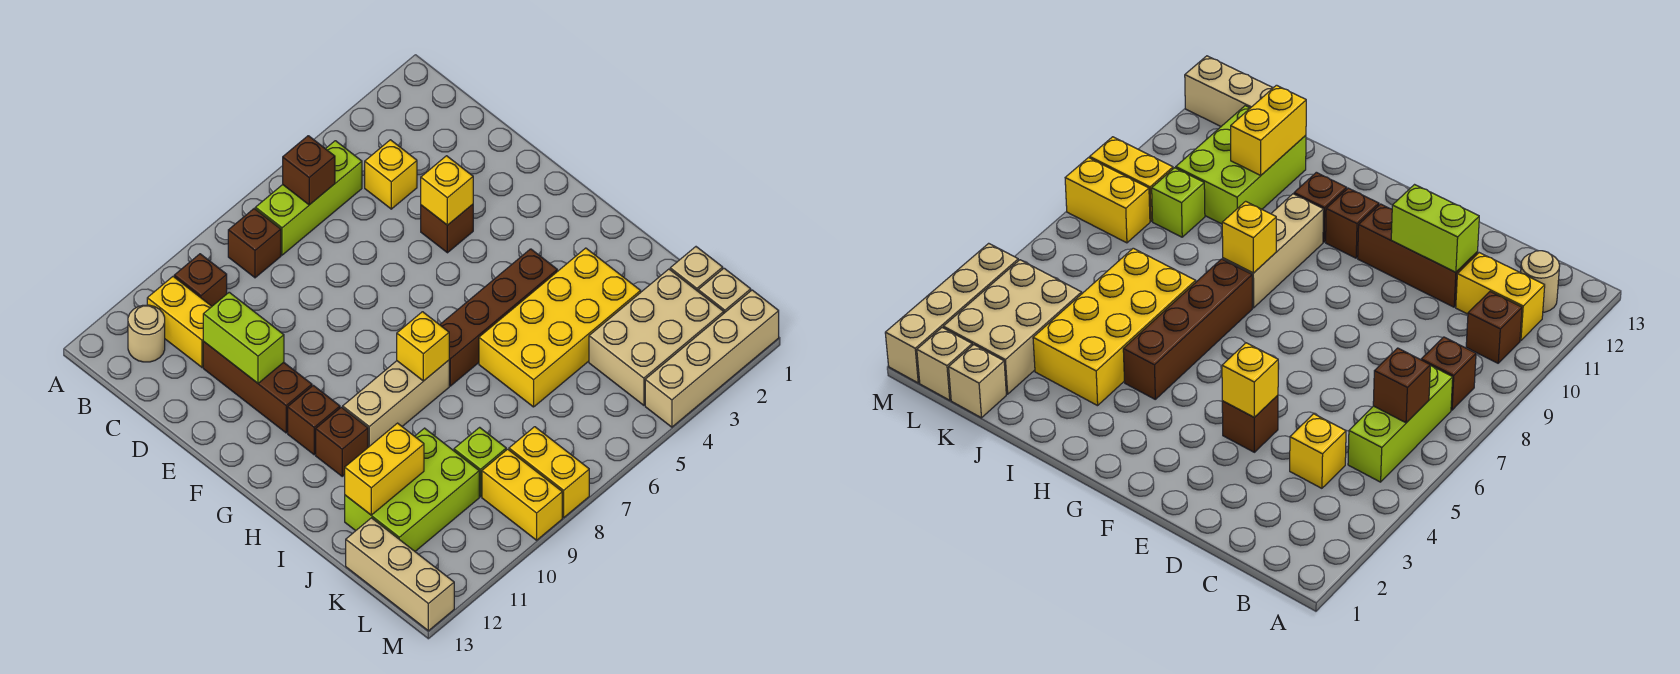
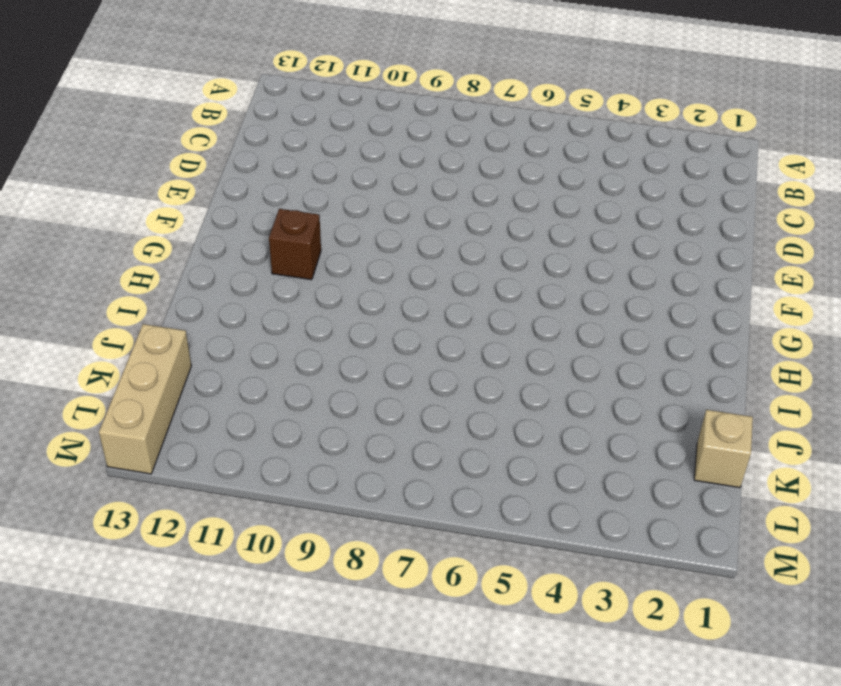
none -> lime 1x3 brick [255,141,362,255]
none -> brown 1x1 brick [228,209,281,278]
none -> brown 1x1 brick [174,254,227,306]

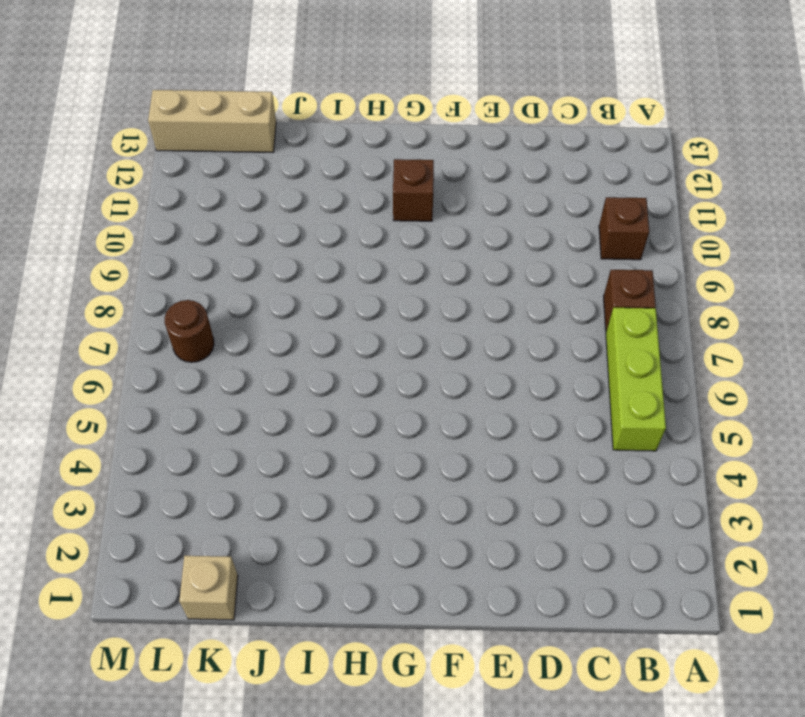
brown 1x1 round brick [165,300,214,362] -> none
none -> yellow 1x2 brick [147,277,212,367]
none -> tan 1x1 round brick [128,305,165,362]
none -> yellow 1x1 brick [365,140,417,209]

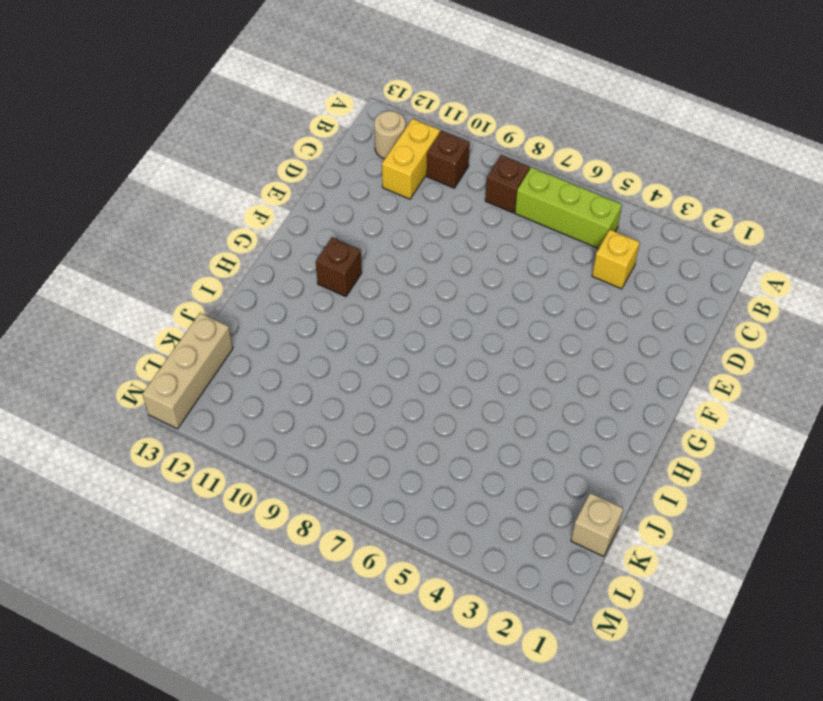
none -> brown 1x3 brick [203,341,312,433]
none -> brown 1x1 brick [421,204,473,253]
none -> brown 1x4 brick [440,249,557,386]

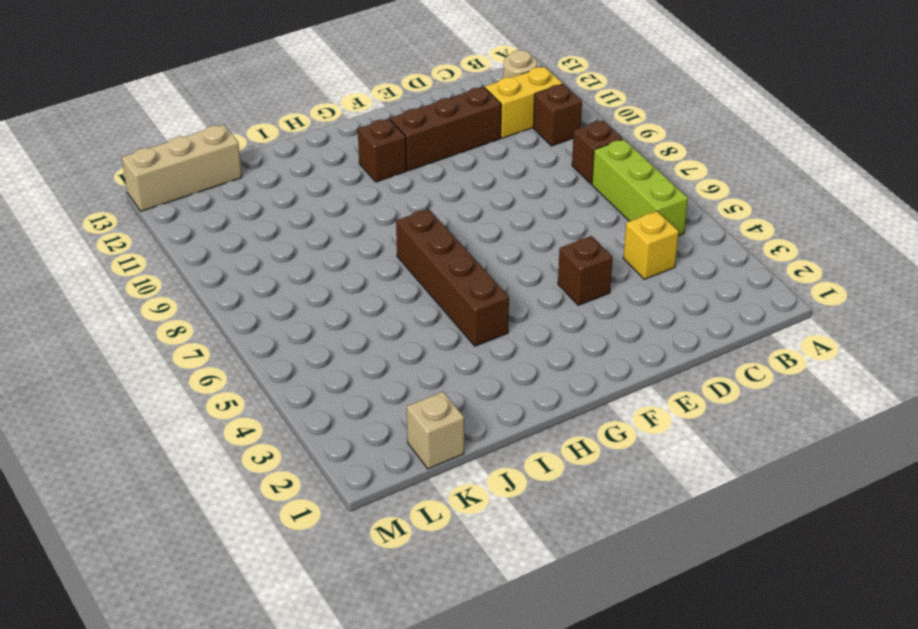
none -> tan 1x3 brick [343,360,449,447]
none -> brown 1x1 brick [316,407,368,476]
none -> yellow 2x4 brick [479,248,641,407]

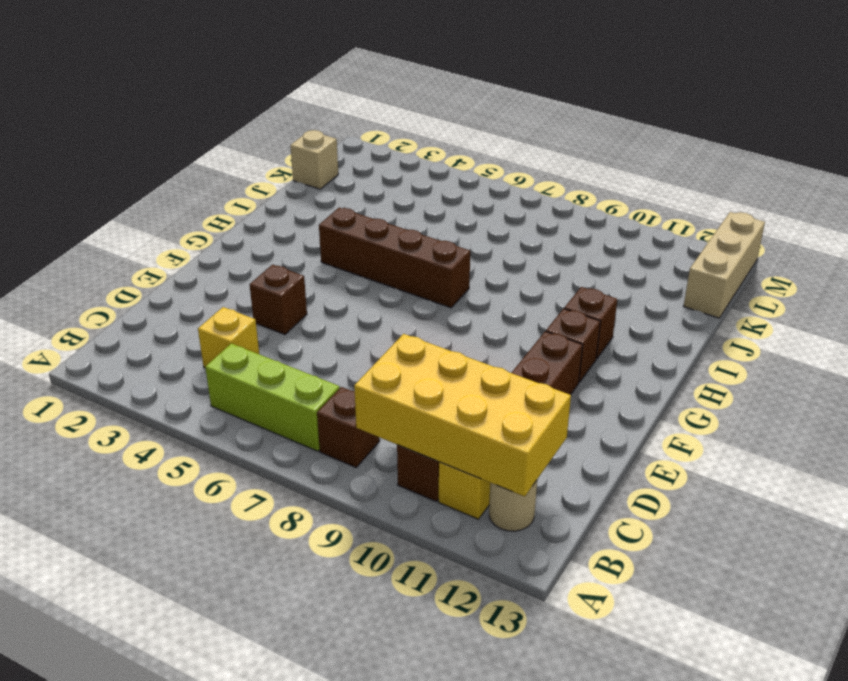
yellow 2x4 brick [354,334,571,497] -> yellow 2x4 brick moved to [479,248,641,407]
none -> tan 1x3 brick [343,360,449,447]
none -> lime 2x3 brick [345,428,479,551]
none -> tan 2x3 brick [589,269,724,405]

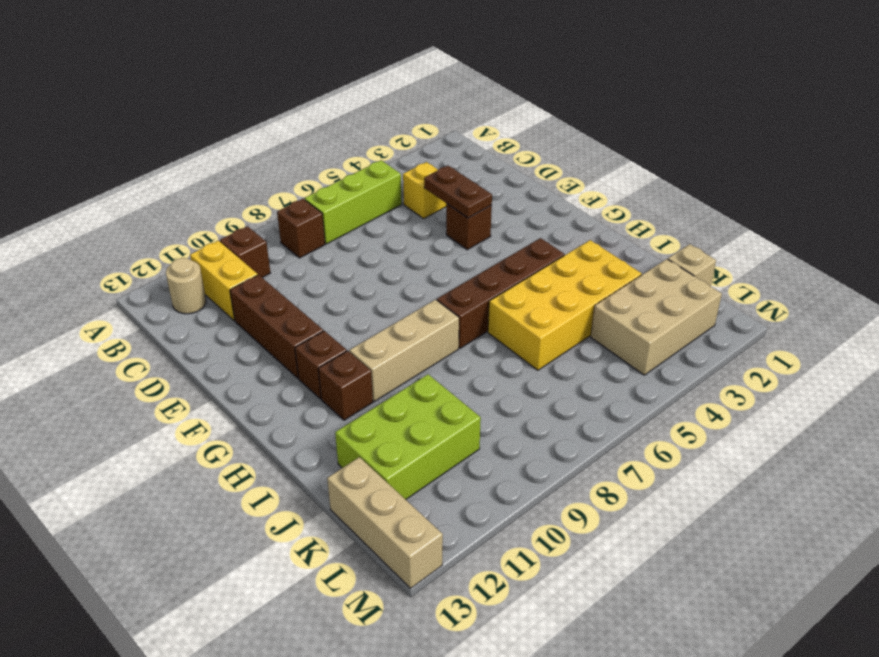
brown 1x2 plate [424,166,492,218] -> yellow 1x1 brick [421,156,473,225]
none -> lime 1x1 brick [454,427,506,497]
none -> tan 1x1 brick [698,268,751,313]
none -> yellow 1x2 brick [509,427,589,518]

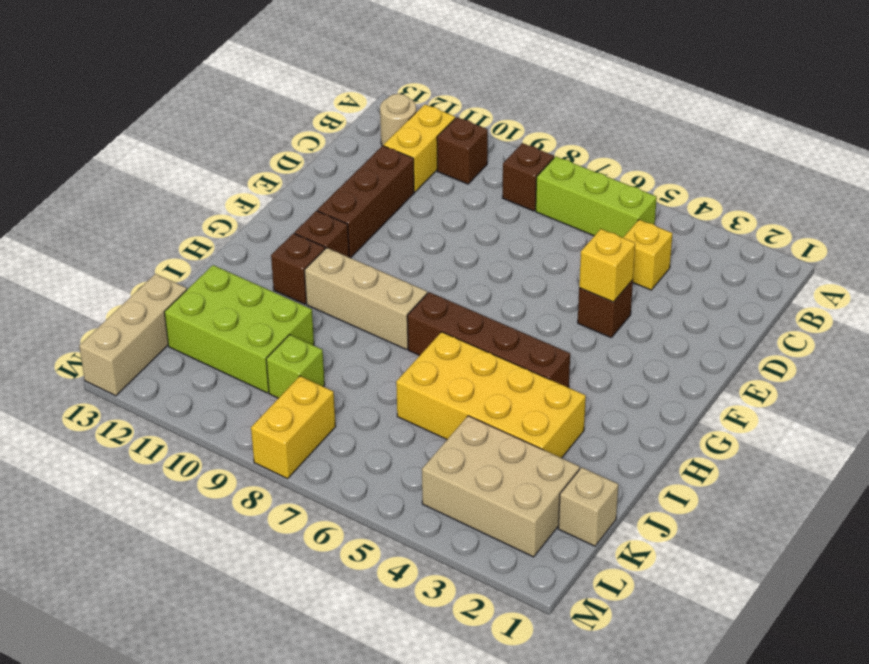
none -> tan 1x1 brick [698,268,751,313]
none -> yellow 1x2 brick [482,449,562,540]
none -> tan 1x4 brick [645,290,779,427]

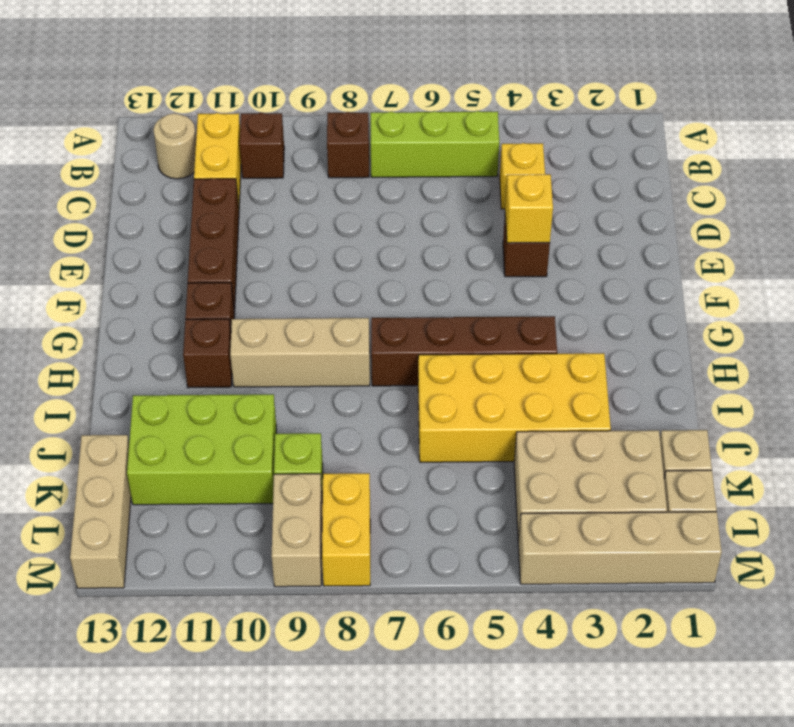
tan 1x2 brick [272,474,322,587] -> yellow 1x2 brick [482,449,562,540]
none -> brown 1x1 brick [283,136,335,205]
none -> lime 1x2 brick [203,292,284,383]
none -> yellow 1x1 brick [397,312,449,381]

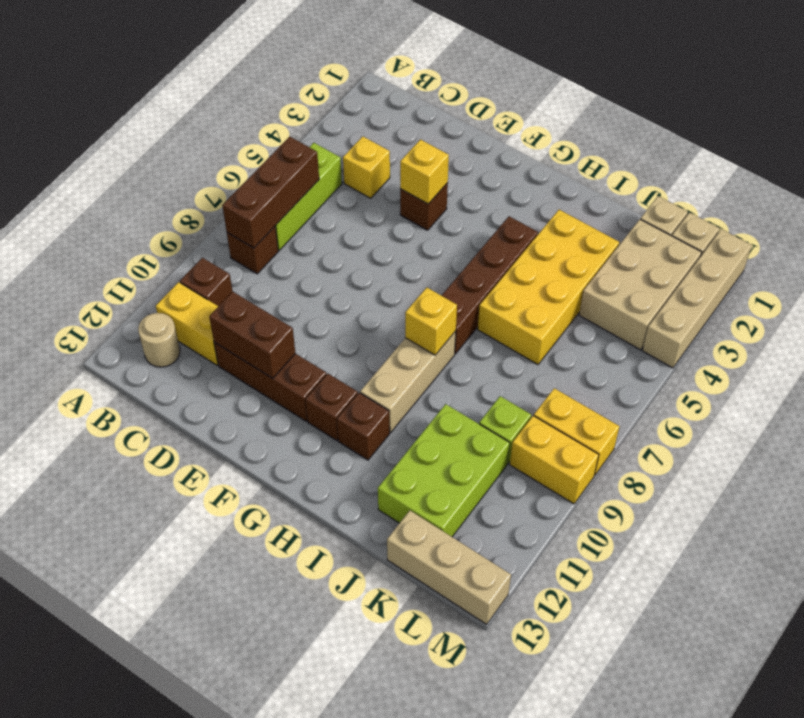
brown 1x3 brick [222,137,319,248] -> brown 1x1 brick [283,136,335,205]
brown 1x2 brick [209,291,295,378] -> lime 1x2 brick [203,292,284,383]
none -> yellow 1x2 brick [345,423,424,515]

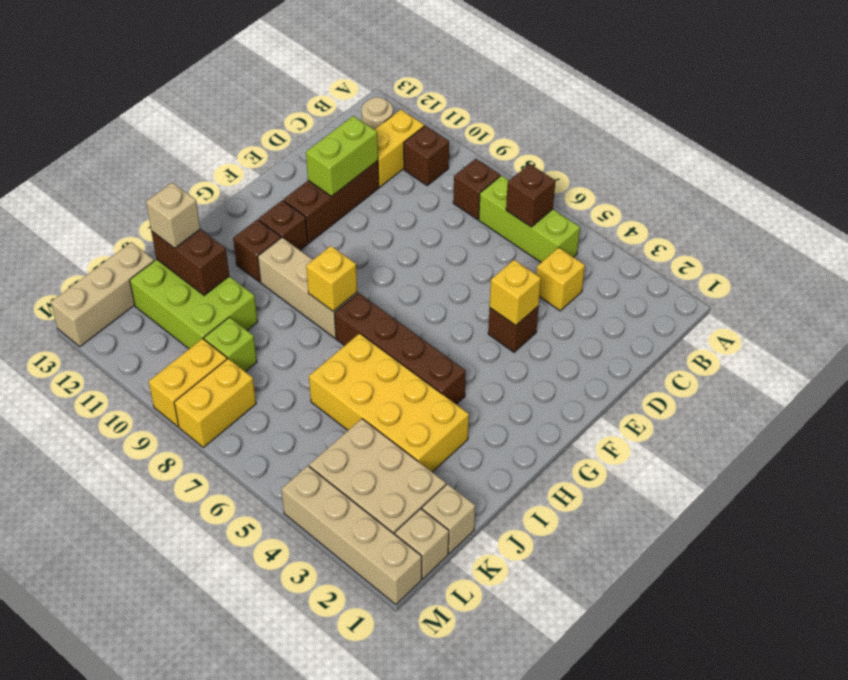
brown 1x2 brick [151,229,229,295] -> yellow 1x2 brick [345,423,424,515]
tan 1x1 brick [146,183,200,248] -> none

